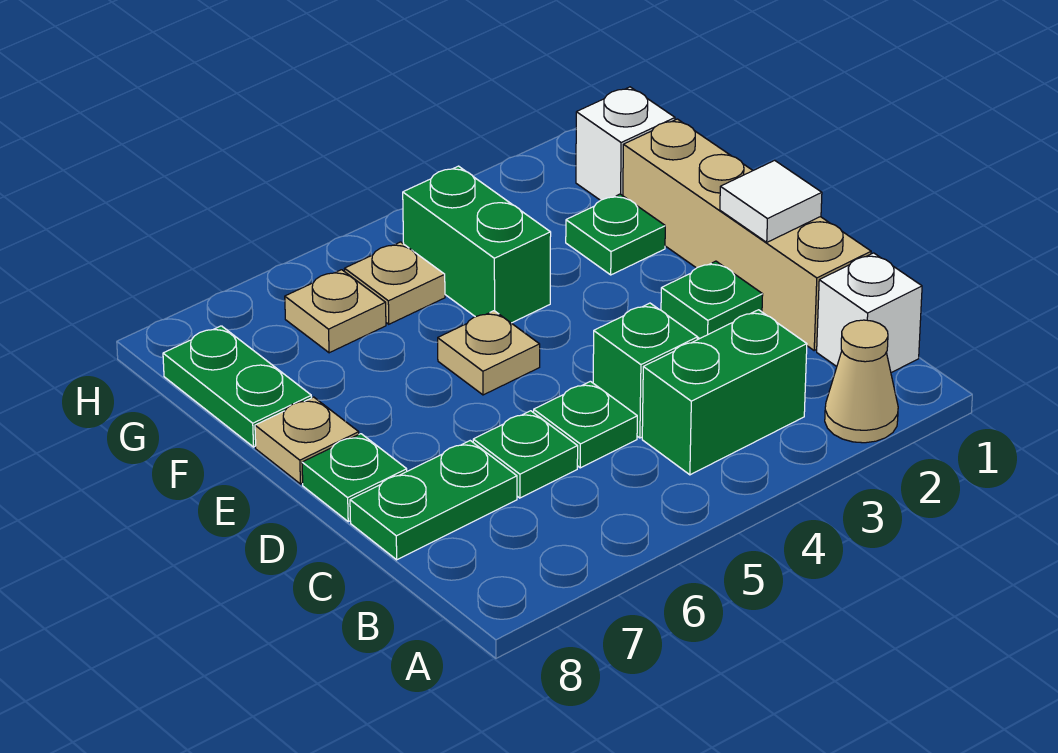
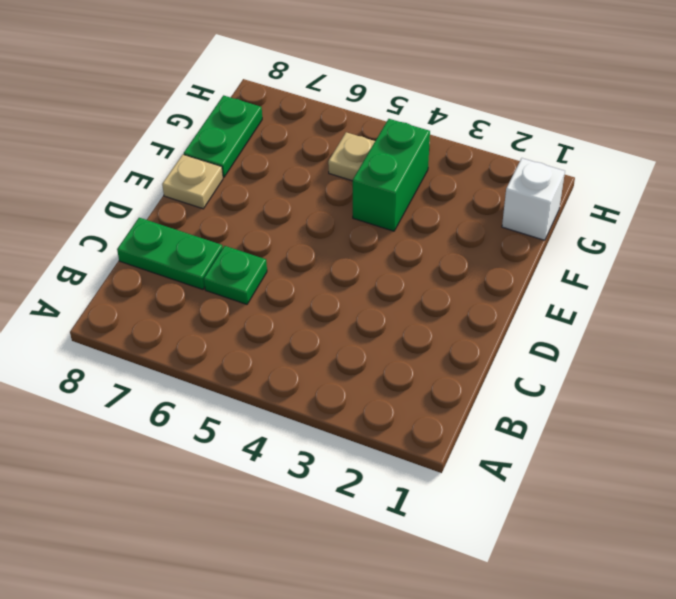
none -> tan 1x1 cone [825,320,898,443]
none -> white 1x1 brick [817,253,922,373]
none -> green 1x2 brick [642,310,807,475]

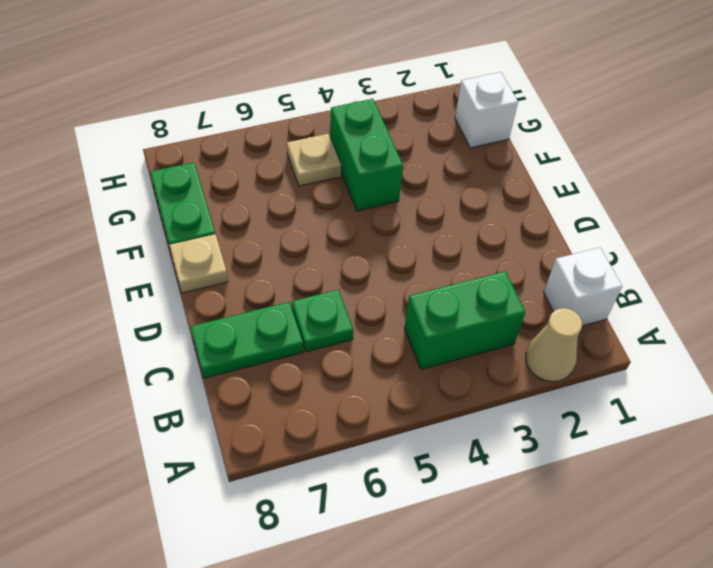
none -> tan 1x4 brick [623,119,871,350]
none -> green 1x1 brick [593,303,697,438]
none -> green 1x1 plate [534,381,637,468]

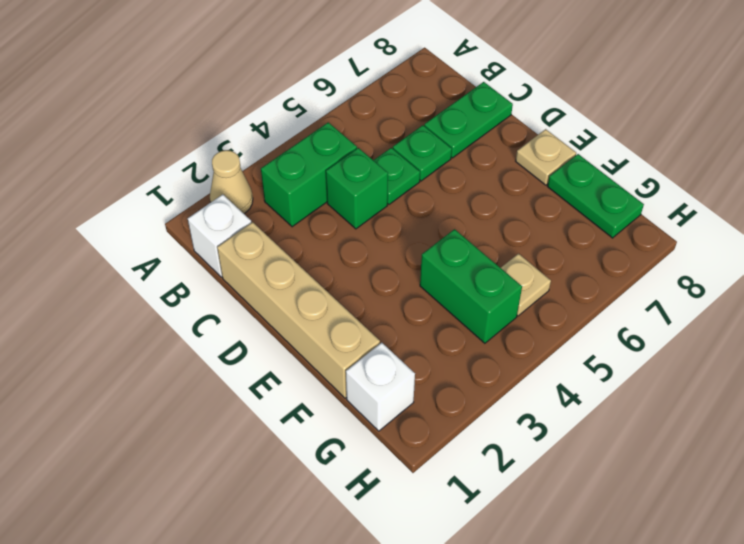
none -> green 1x1 plate [661,261,763,339]
none -> green 1x1 plate [302,434,407,522]
none -> tan 1x1 plate [438,311,540,395]

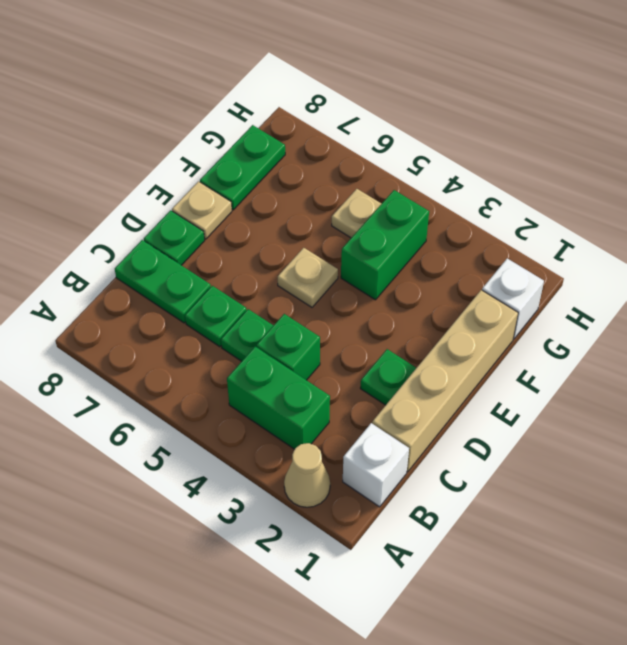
none -> green 1x1 plate [566,194,665,275]
none -> tan 1x1 plate [285,270,386,353]
none -> white 1x1 tile [720,160,822,242]

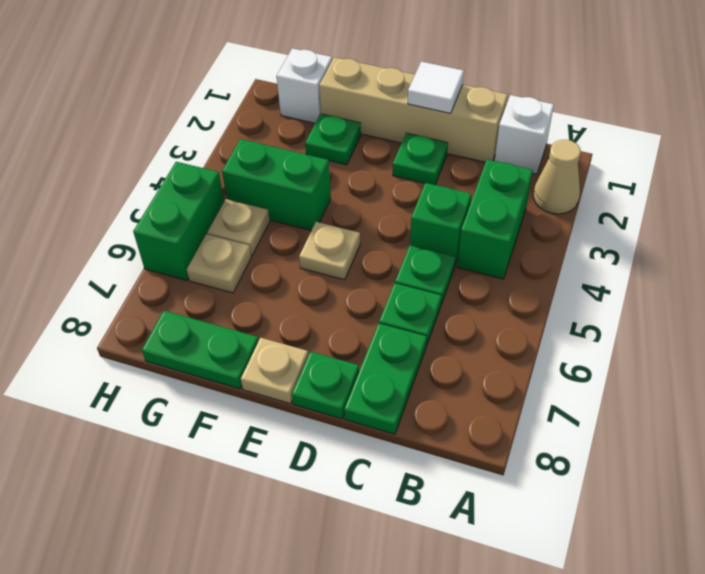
green 1x2 brick [133,162,224,280] -> none

